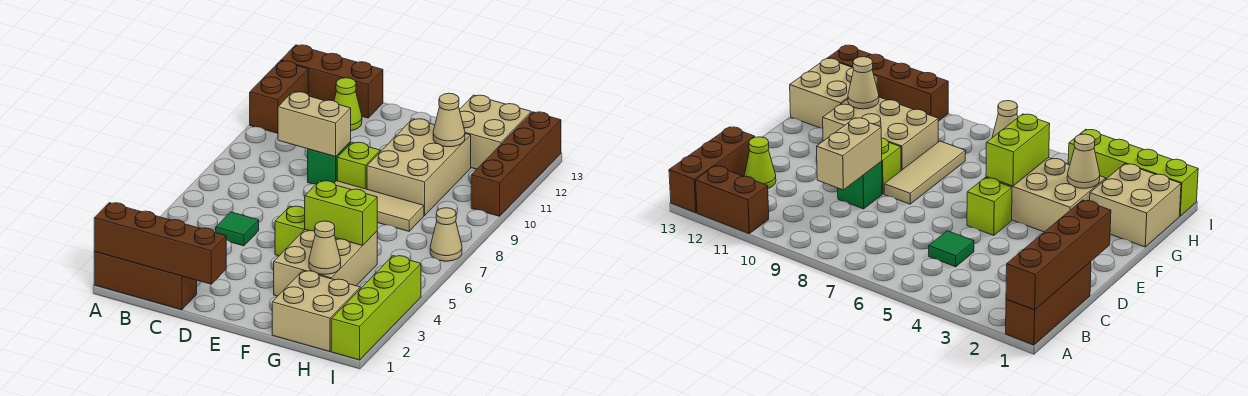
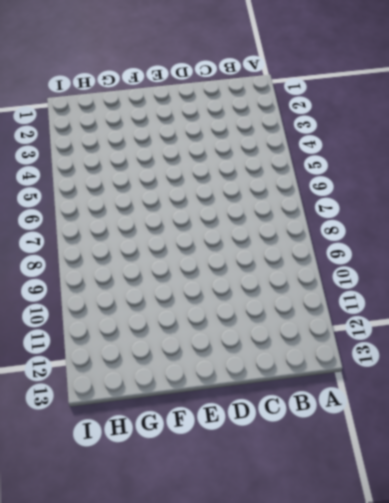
none -> brown 1x3 brick [94,252,197,310]
none -> brown 1x2 brick [250,61,308,133]
none -> brown 1x3 brick [281,45,383,118]

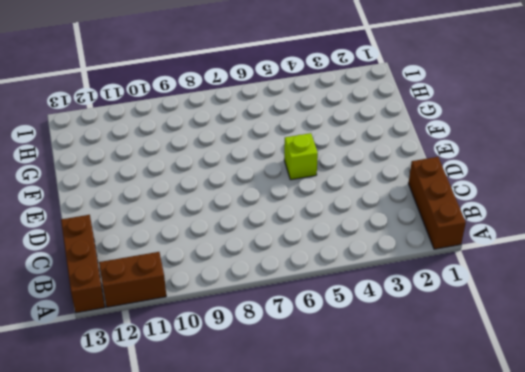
none -> green 1x1 tile [216,212,259,246]
none -> lime 1x1 cone [334,78,362,131]
none -> green 1x1 brick [308,142,351,184]

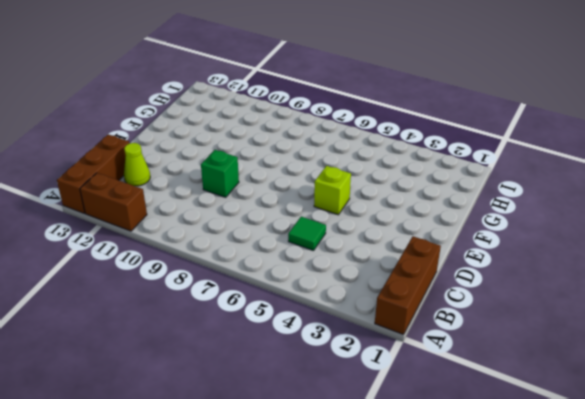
none -> tan 1x3 tile [335,181,424,231]
none -> lime 1x1 brick [337,142,380,189]
none -> tan 2x3 brick [274,230,377,296]

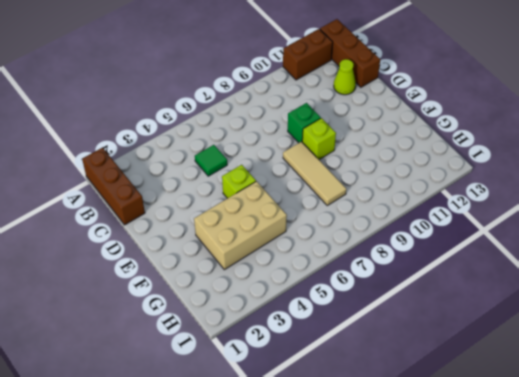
none -> tan 2x3 brick [367,119,471,215]
none -> tan 2x2 brick [272,271,360,352]
none -> tan 2x2 brick [459,95,531,169]

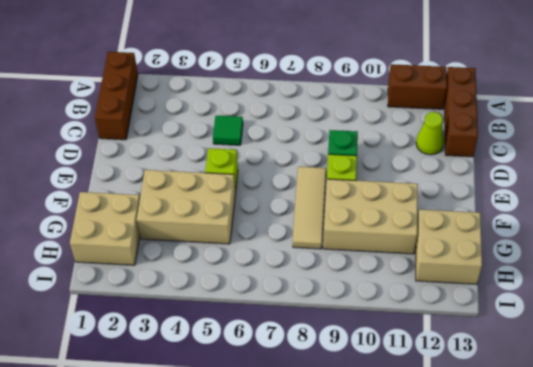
none -> lime 1x4 brick [331,256,421,360]
none -> tan 1x1 cone [430,208,462,261]
none -> brown 1x4 brick [471,112,561,216]

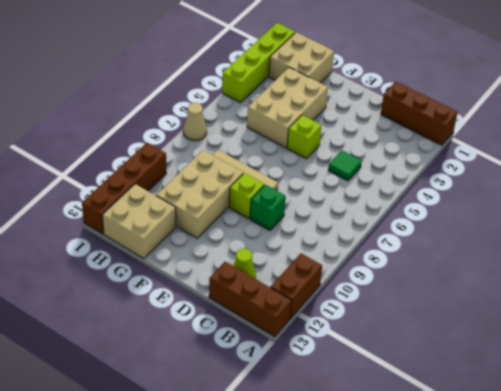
none -> brown 1x4 brick [94,203,226,284]
none -> tan 1x2 brick [278,92,351,157]
none -> lime 1x2 brick [305,181,377,246]

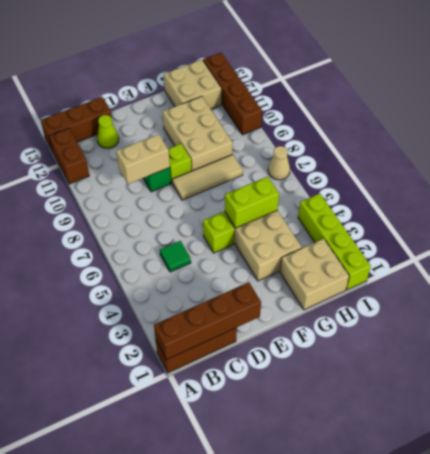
none -> tan 1x1 cone [309,221,341,274]
none -> tan 1x1 cone [433,93,465,147]

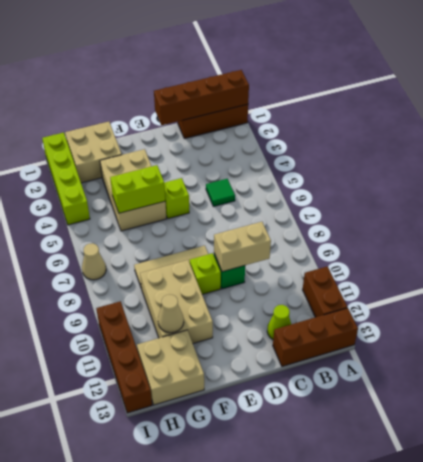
none -> tan 1x1 cone [309,221,341,274]

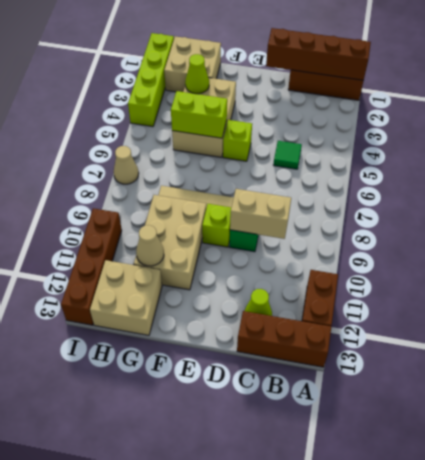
lime 1x1 cone [185,54,209,94] -> tan 1x1 cone [309,221,341,274]

